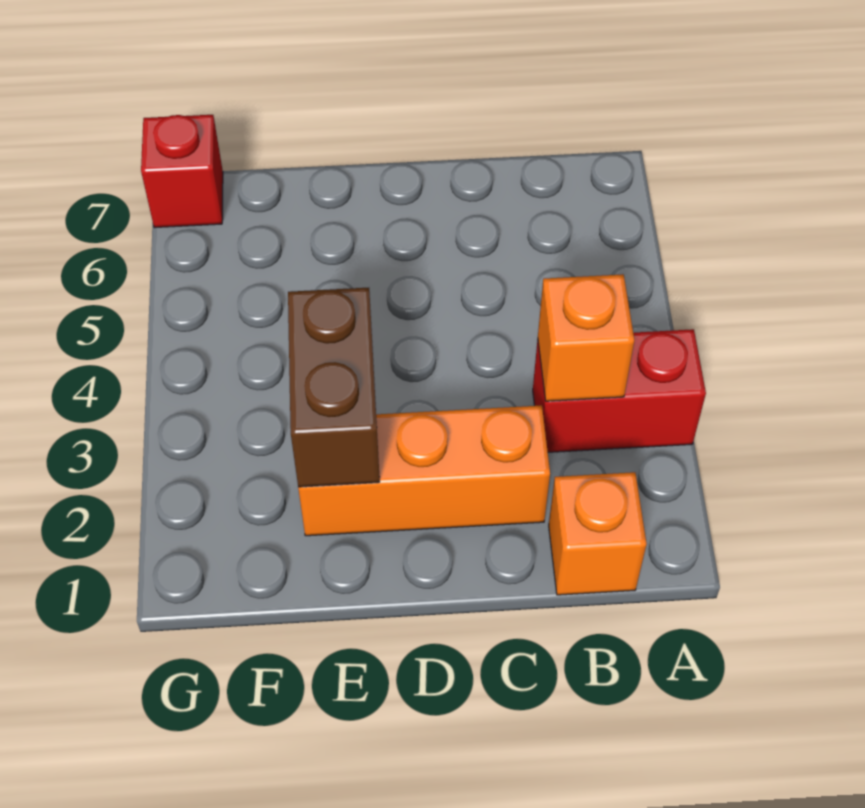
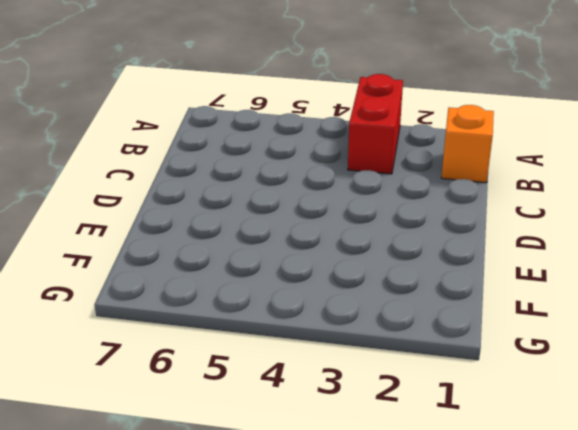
none -> orange 1x3 brick [298,405,550,536]
none -> red 1x1 brick [141,115,223,228]

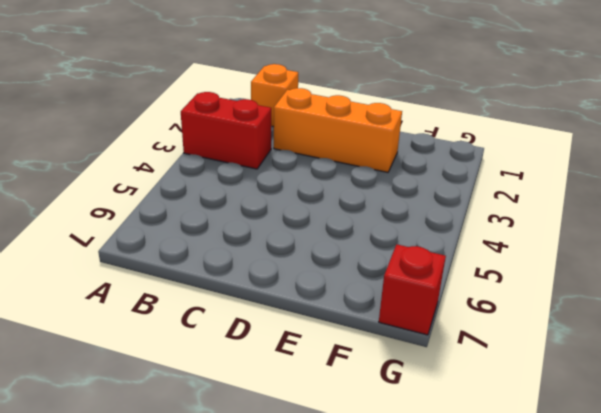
none -> orange 1x1 brick [538,274,634,401]
none -> brown 1x2 brick [288,288,380,487]

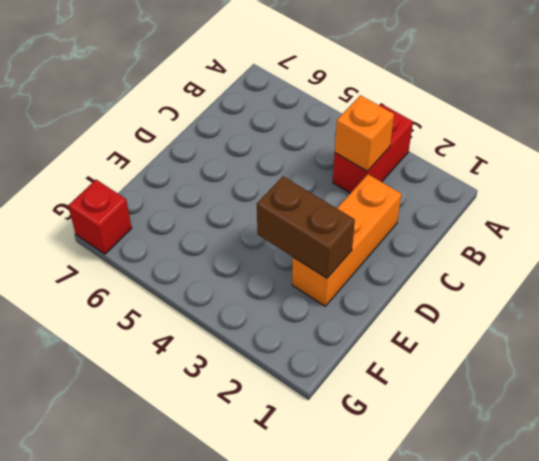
none -> orange 1x1 brick [549,472,647,595]

